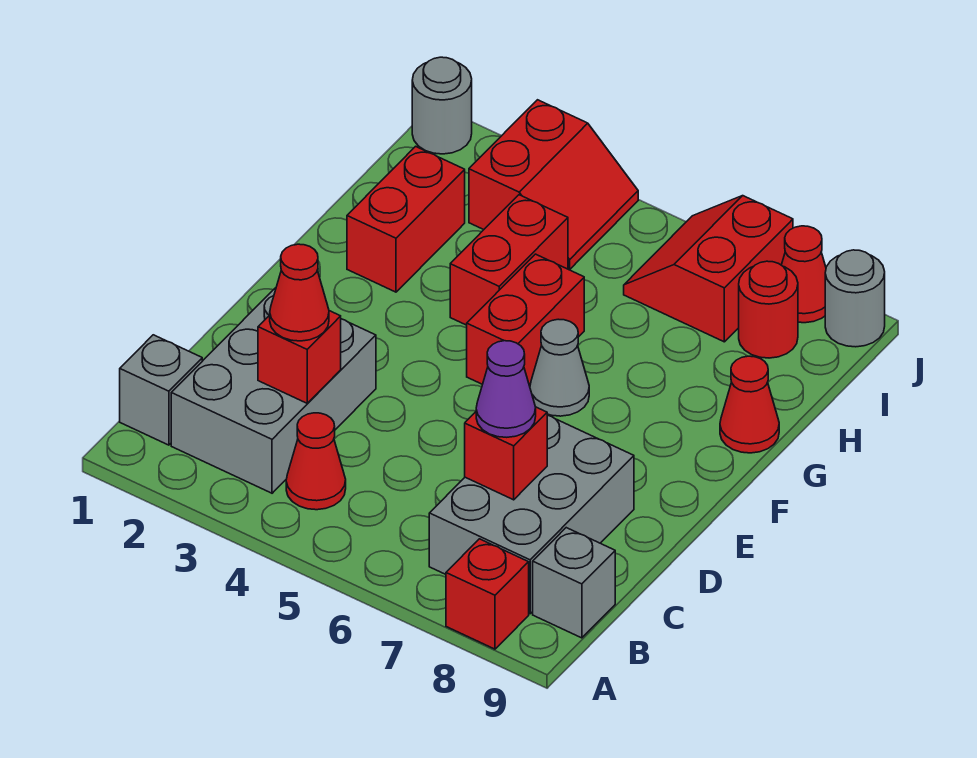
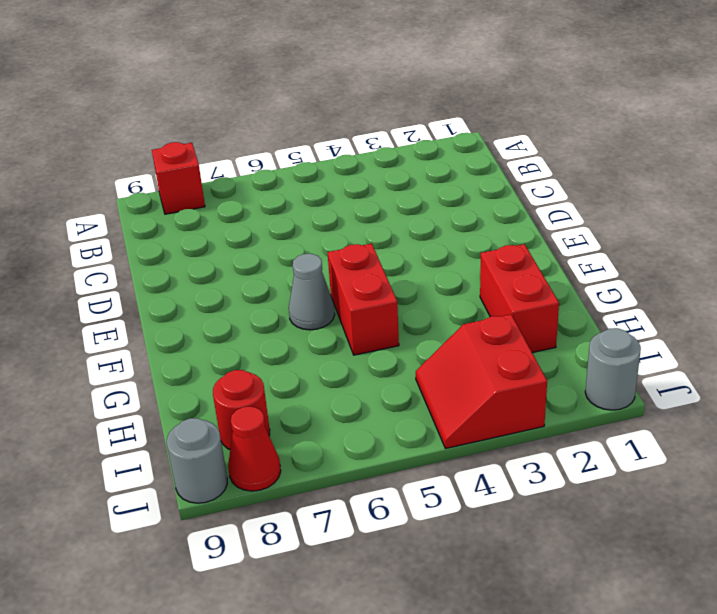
none -> grey 1x1 brick [120,335,202,445]
none -> grey 2x3 brick [171,288,376,493]
none -> red 1x1 cone [286,413,346,510]

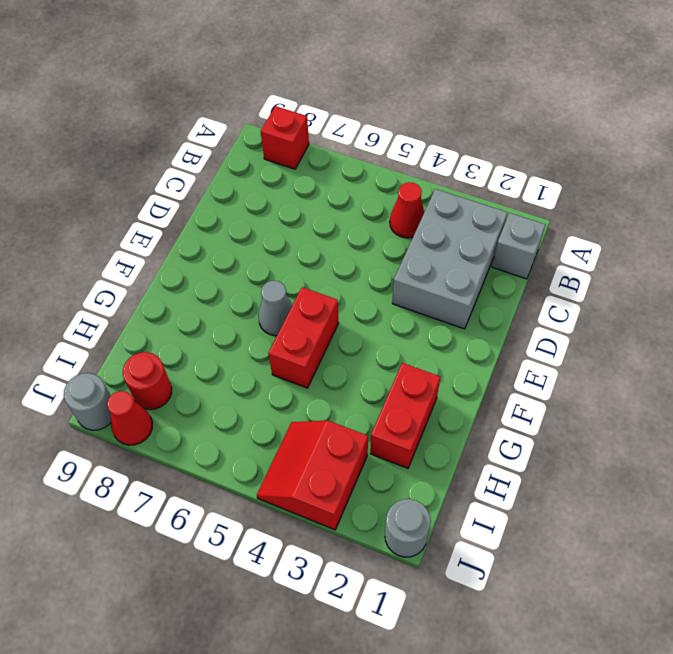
none -> grey 2x3 brick [429,415,634,614]
none -> grey 1x1 brick [533,528,615,638]
none -> red 1x2 brick [450,195,568,325]

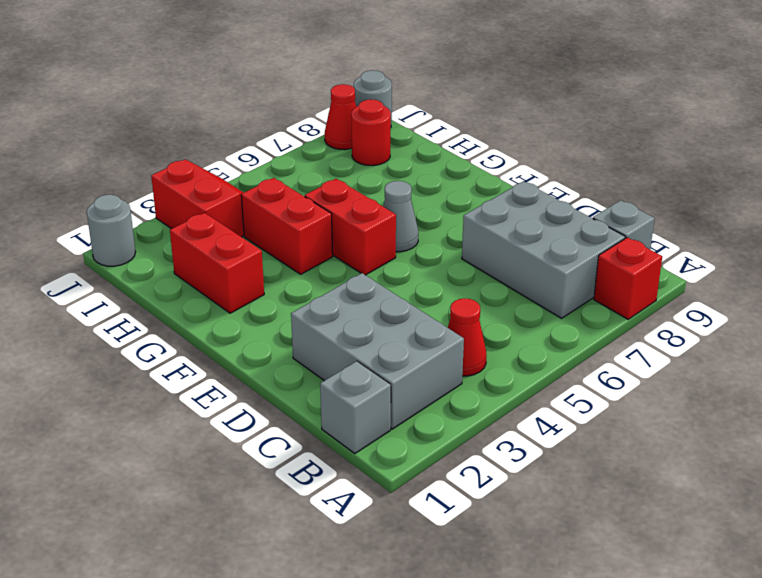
none -> red 1x1 cone [720,356,779,453]
none -> red 2x2 slope [624,196,793,342]
none -> red 1x1 brick [258,311,341,403]

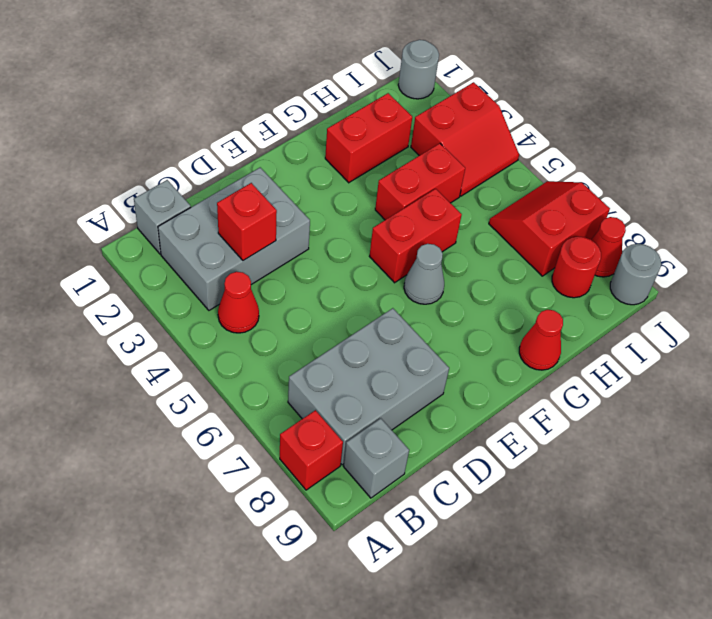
none -> red 1x1 brick [465,407,547,500]
none -> red 1x1 cone [270,244,329,341]
none -> purple 1x1 cone [476,341,536,437]

